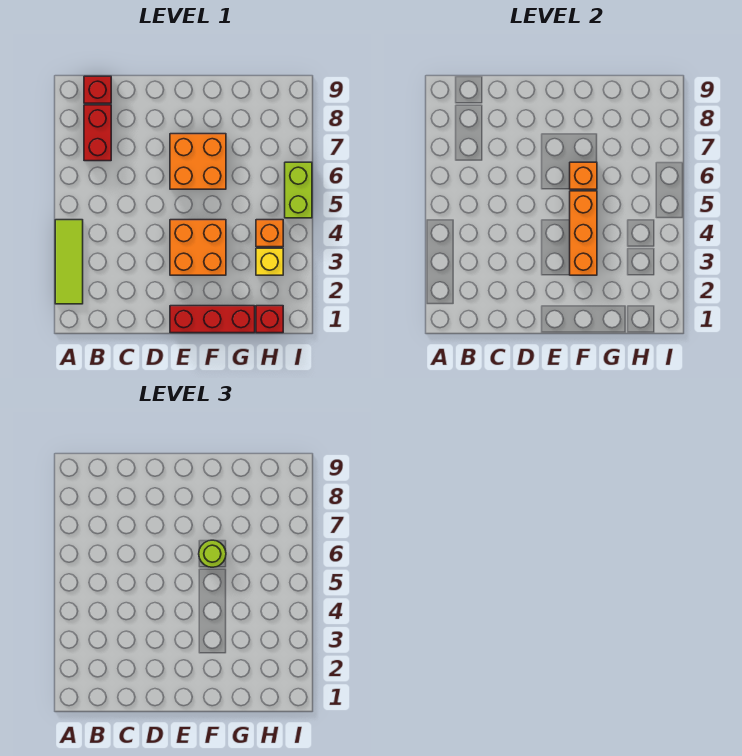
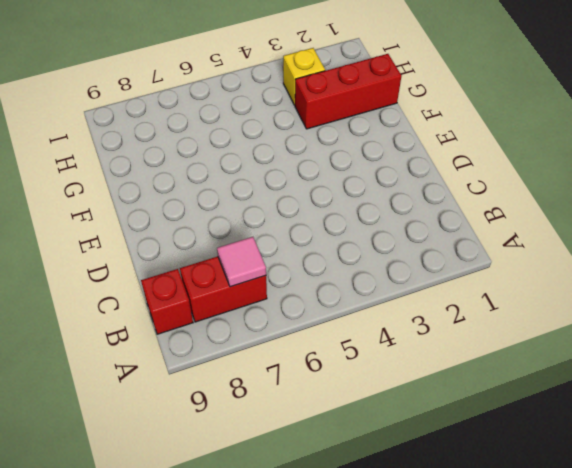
pink 1x1 tile [217,237,266,287] -> none
red 1x3 brick [295,54,401,129] -> red 1x3 brick turned to [170,306,255,333]
none -> lime 1x3 tile [55,220,83,304]
none -> orange 2x2 brick [170,220,226,275]
none -> orange 2x2 brick [170,134,226,189]

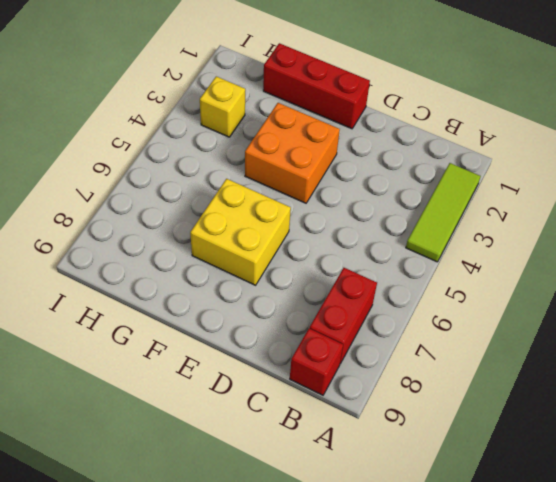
yellow 2x2 brick [190,179,291,285] -> orange 2x2 brick [170,134,226,189]
none -> red 1x1 brick [256,306,283,333]
none -> orange 1x1 brick [256,220,283,247]
none -> lime 1x2 brick [285,162,312,218]

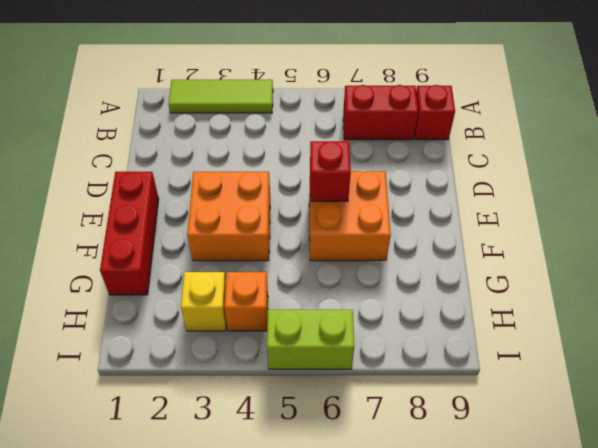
red 1x1 brick [310,141,351,201] -> red 1x1 brick moved to [256,306,283,333]
none -> orange 1x3 brick [570,191,597,275]
none -> orange 1x1 brick [570,162,597,189]
none -> lime 1x1 round brick [199,540,226,567]

